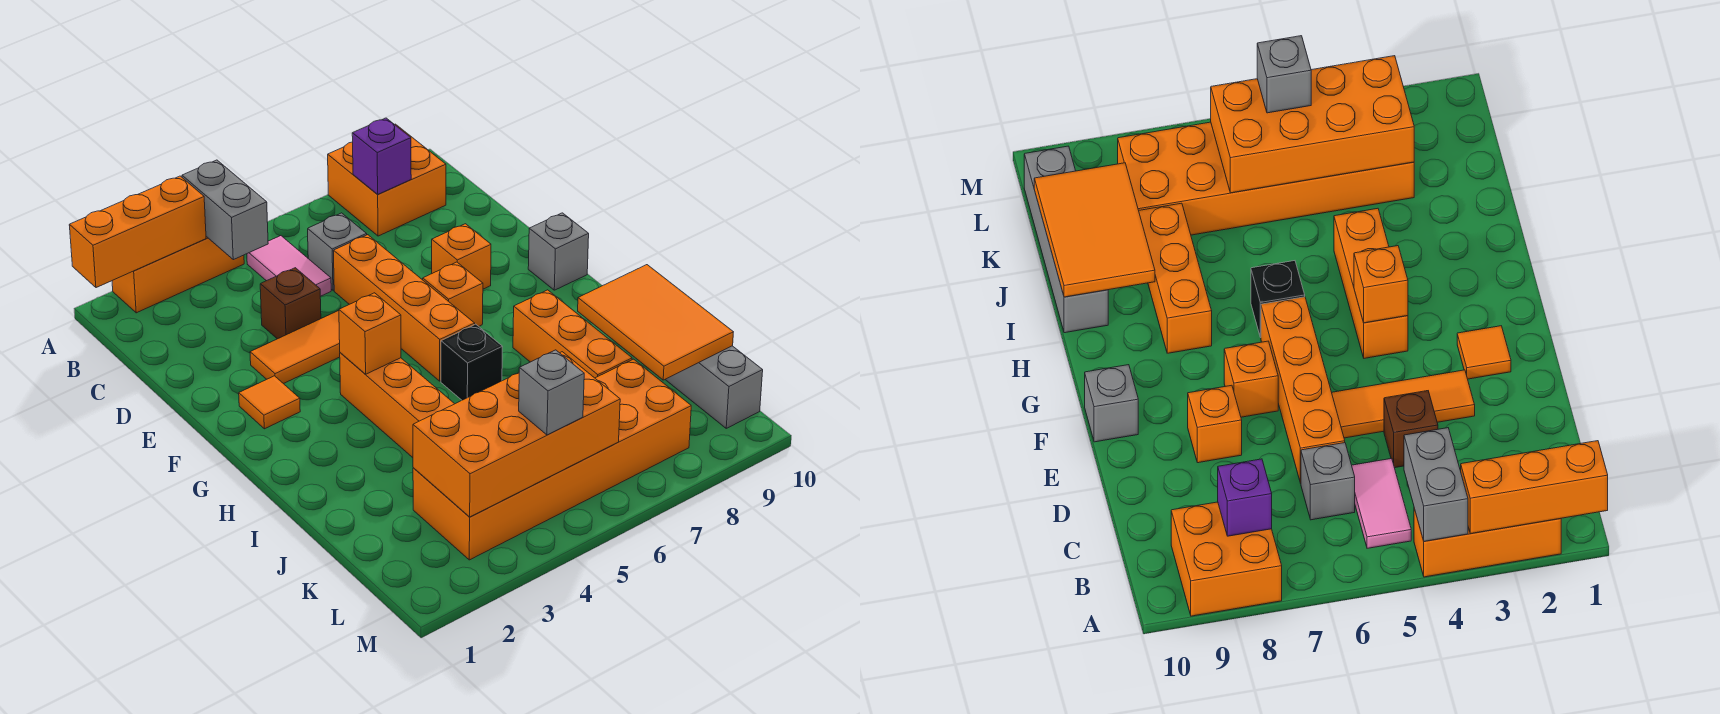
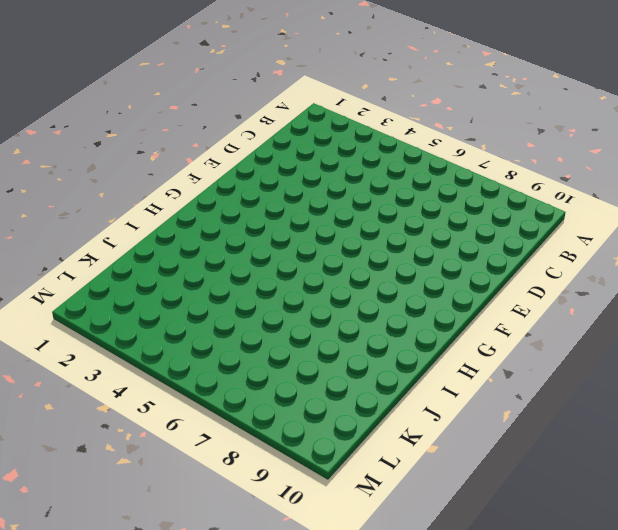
none -> orange 1x3 brick [112,237,244,313]
none -> orange 2x2 brick [328,124,446,236]
none -> pink 1x2 tile [247,236,331,296]

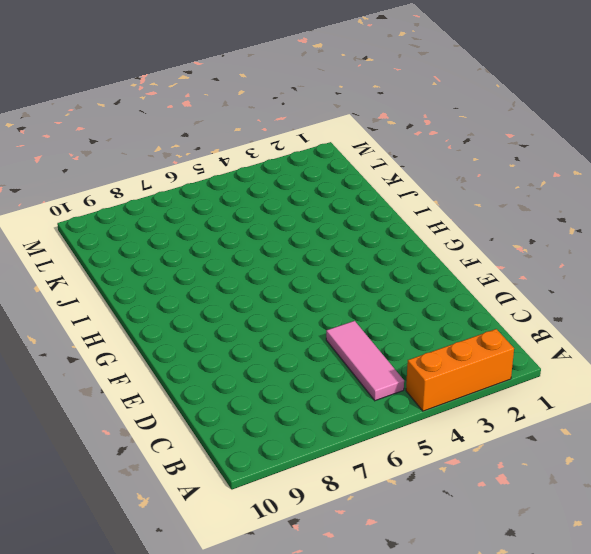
pink 1x3 tile [326,321,404,401] -> pink 1x2 tile [247,236,331,296]
none -> orange 2x2 brick [328,124,446,236]
none -> grey 1x1 brick [308,213,367,290]
none -> brown 1x1 brick [260,268,321,339]

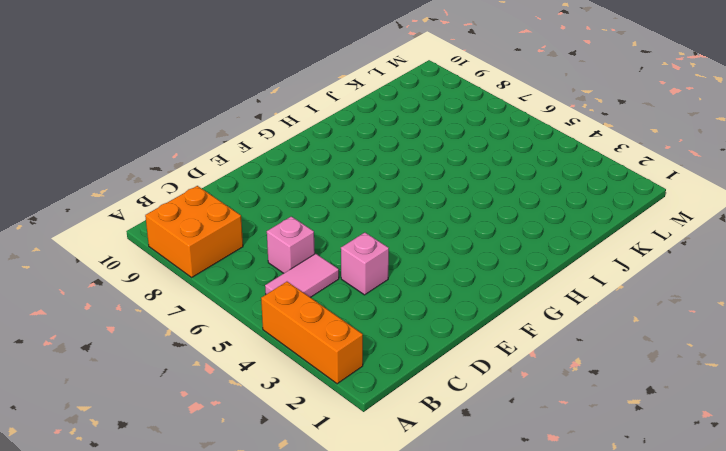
pink 1x1 brick [267,216,315,273] -> grey 1x1 brick [308,213,367,290]
pink 1x1 brick [341,233,389,295] -> brown 1x1 brick [260,268,321,339]
none -> orange 1x4 brick [333,235,475,381]
none -> orange 1x3 tile [250,311,340,384]
none -> orange 1x1 brick [432,224,491,289]

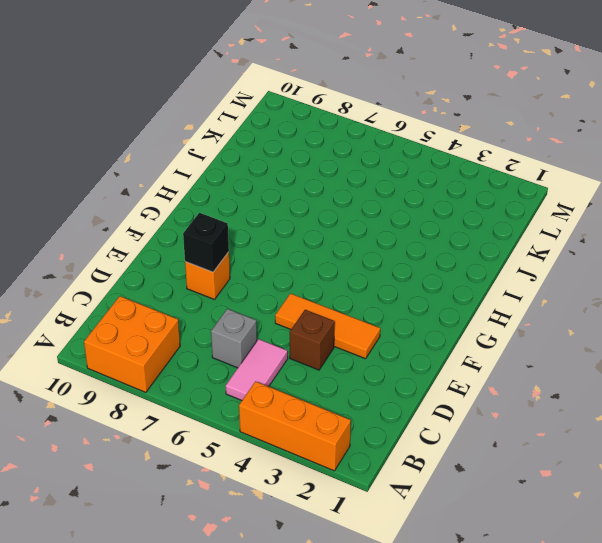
black 1x1 brick [183,213,229,272] -> black 1x1 brick moved to [441,324,502,400]
none -> orange 1x4 brick [333,235,475,381]
none -> orange 1x1 tile [239,376,300,429]
none -> orange 1x1 brick [423,262,483,326]

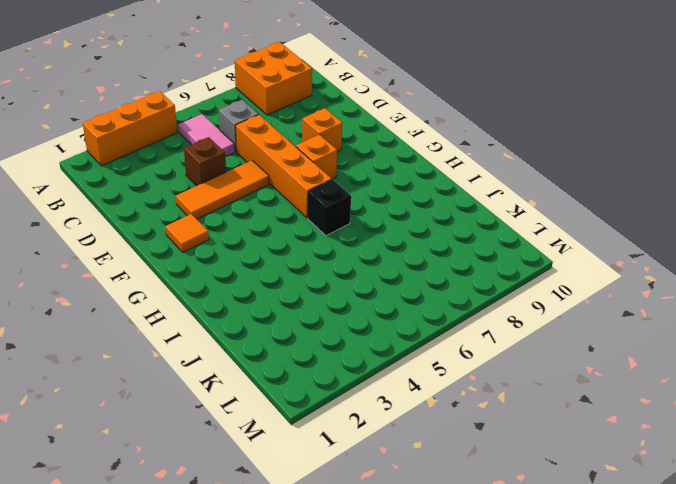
none -> grey 1x1 brick [528,213,589,290]
none -> orange 1x3 brick [340,353,454,458]
none -> orange 1x3 brick [513,290,632,378]

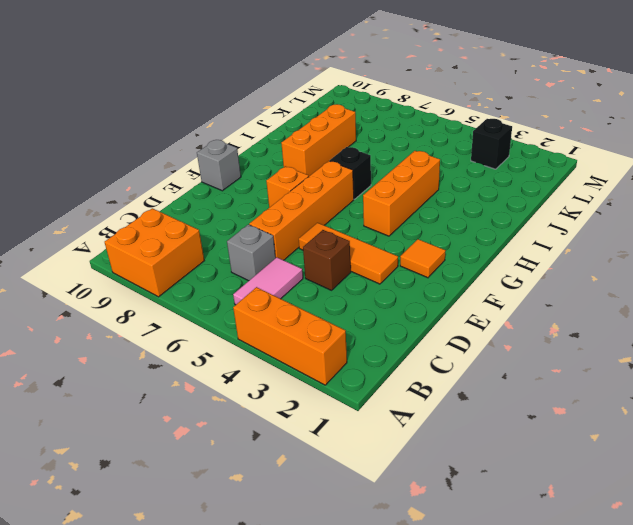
black 1x1 brick [471,119,512,169] -> orange 2x6 brick [413,359,691,560]
none -> orange 1x1 brick [432,224,491,289]
none -> grey 1x4 brick [665,346,763,428]
none -> orange 1x3 brick [69,176,206,288]

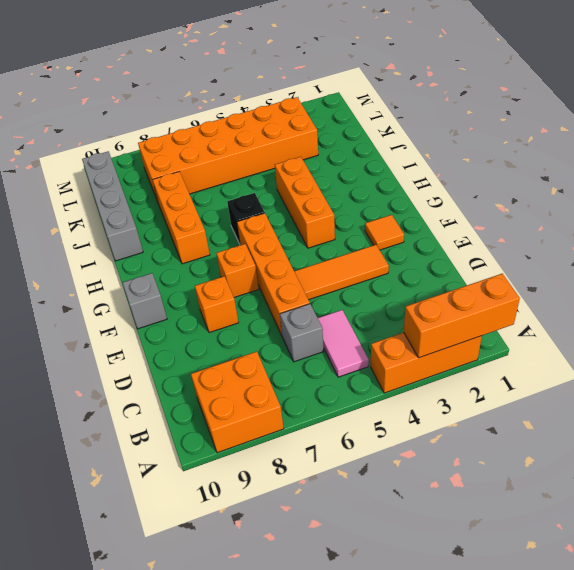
none -> brown 1x1 brick [260,268,321,339]
none -> grey 1x2 brick [182,160,268,260]
none -> purple 1x1 brick [352,118,411,194]

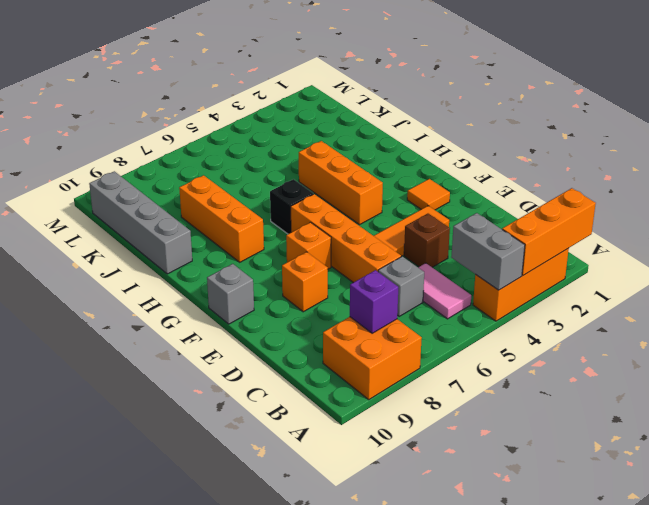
none -> orange 2x6 brick [413,359,691,560]
none -> orange 1x1 brick [339,293,401,374]
none -> orange 2x3 tile [578,265,733,380]

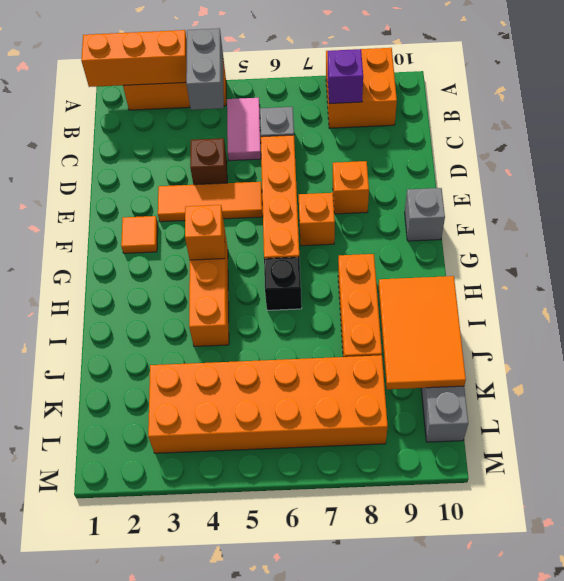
none -> orange 2x4 brick [413,352,620,517]
none -> grey 1x1 brick [519,350,584,435]

